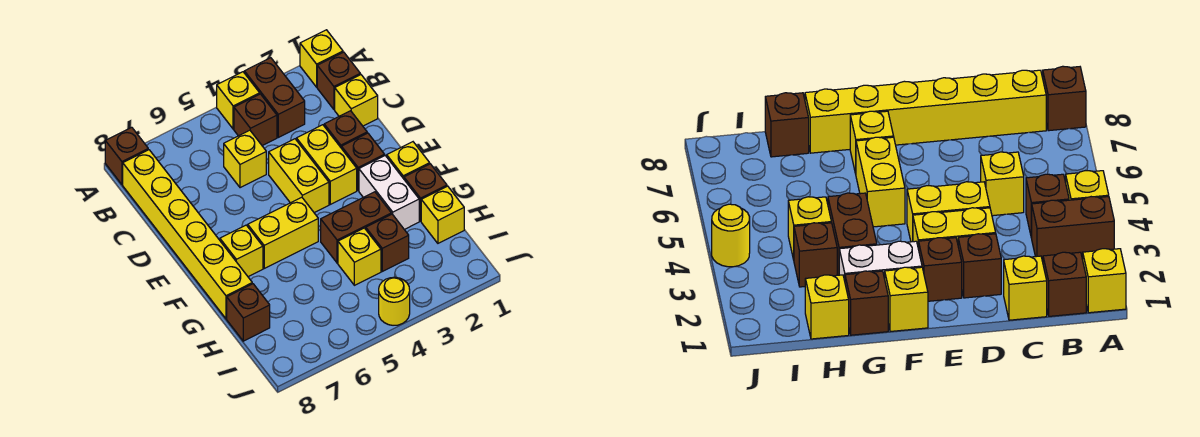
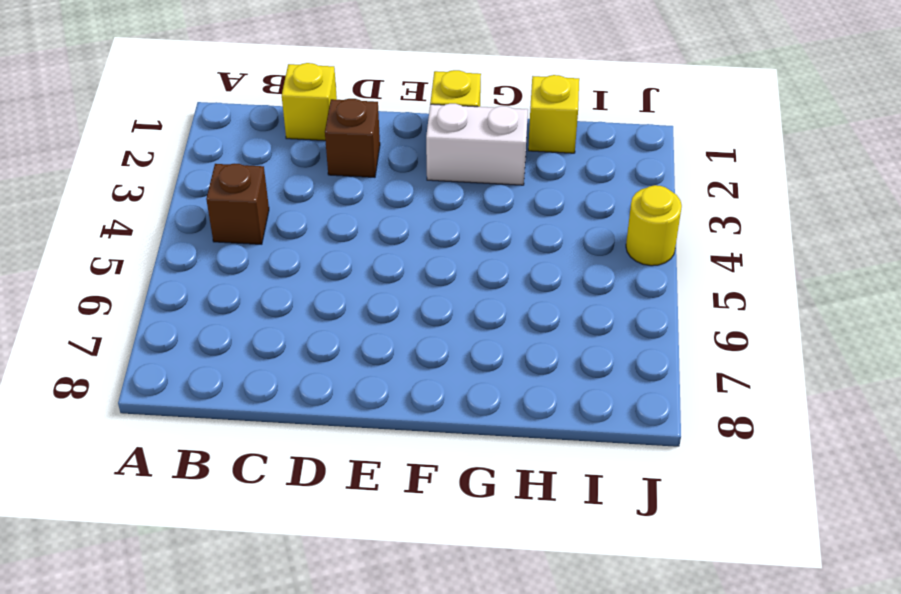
none -> yellow 1x1 brick [300,30,343,87]
none -> brown 1x2 brick [244,58,305,137]
none -> yellow 1x1 brick [217,72,260,129]

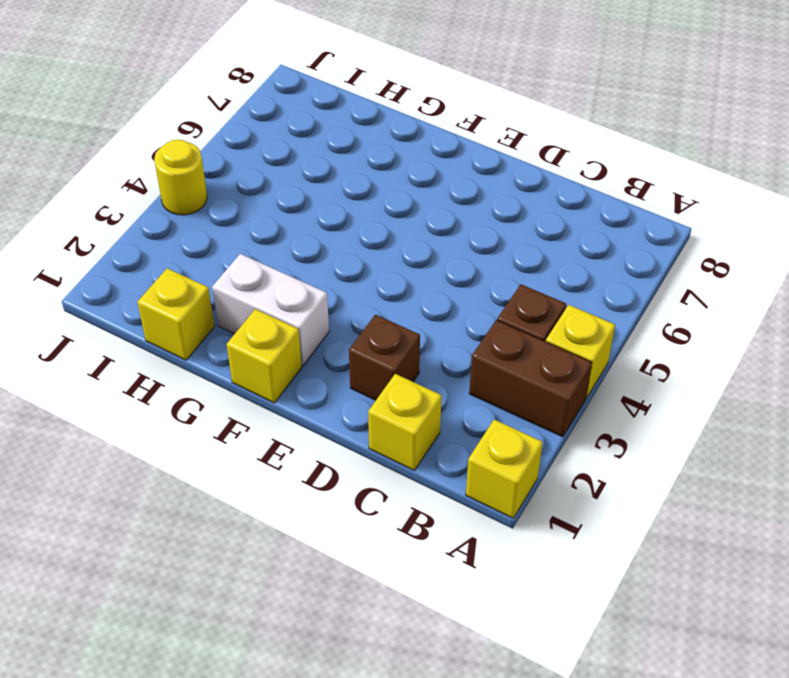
none -> brown 1x1 brick [105,127,148,185]
none -> brown 1x1 brick [317,52,360,109]
none -> yellow 1x6 brick [123,150,252,319]

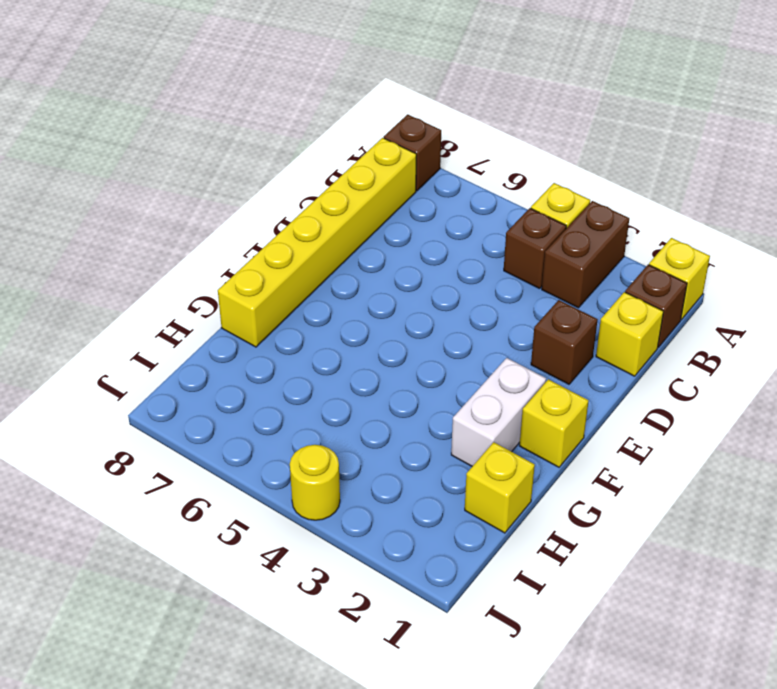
none -> yellow 1x1 brick [224,130,266,188]
none -> yellow 1x2 brick [296,125,357,204]
none -> yellow 1x2 brick [269,139,329,213]

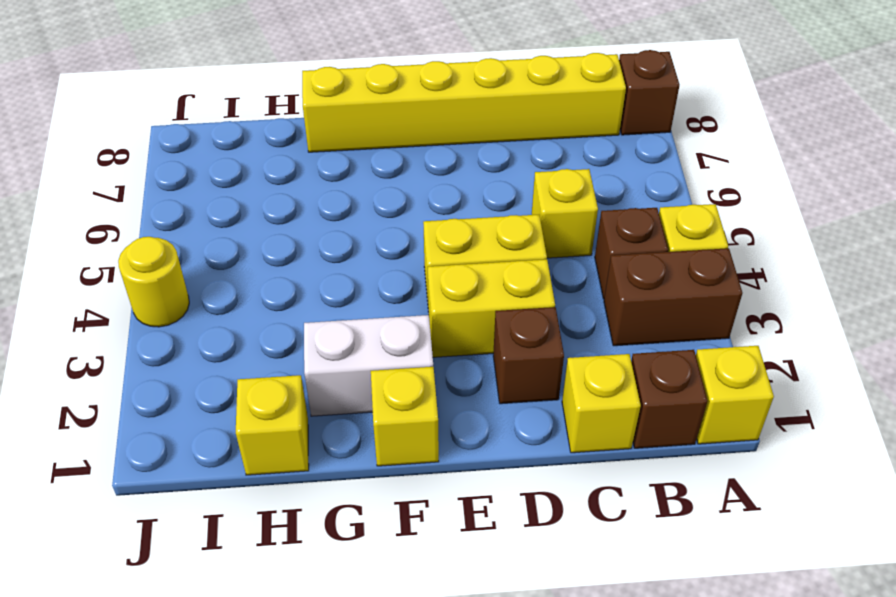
none -> brown 1x1 brick [342,133,385,191]
none -> yellow 1x2 brick [248,197,318,268]
none -> yellow 1x1 brick [220,225,263,277]

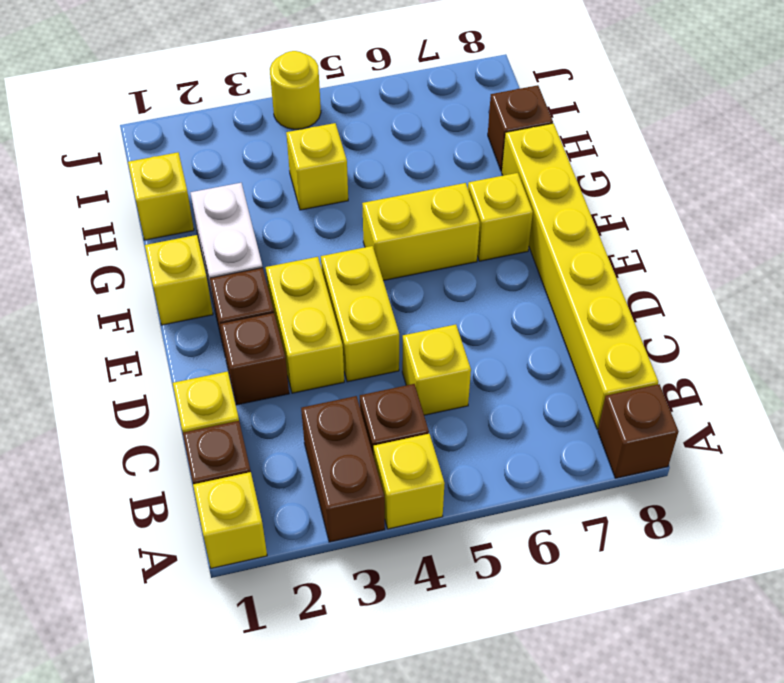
none -> brown 1x1 brick [404,164,447,221]
none -> brown 1x2 brick [321,192,391,263]
none -> brown 1x1 brick [366,214,409,271]

